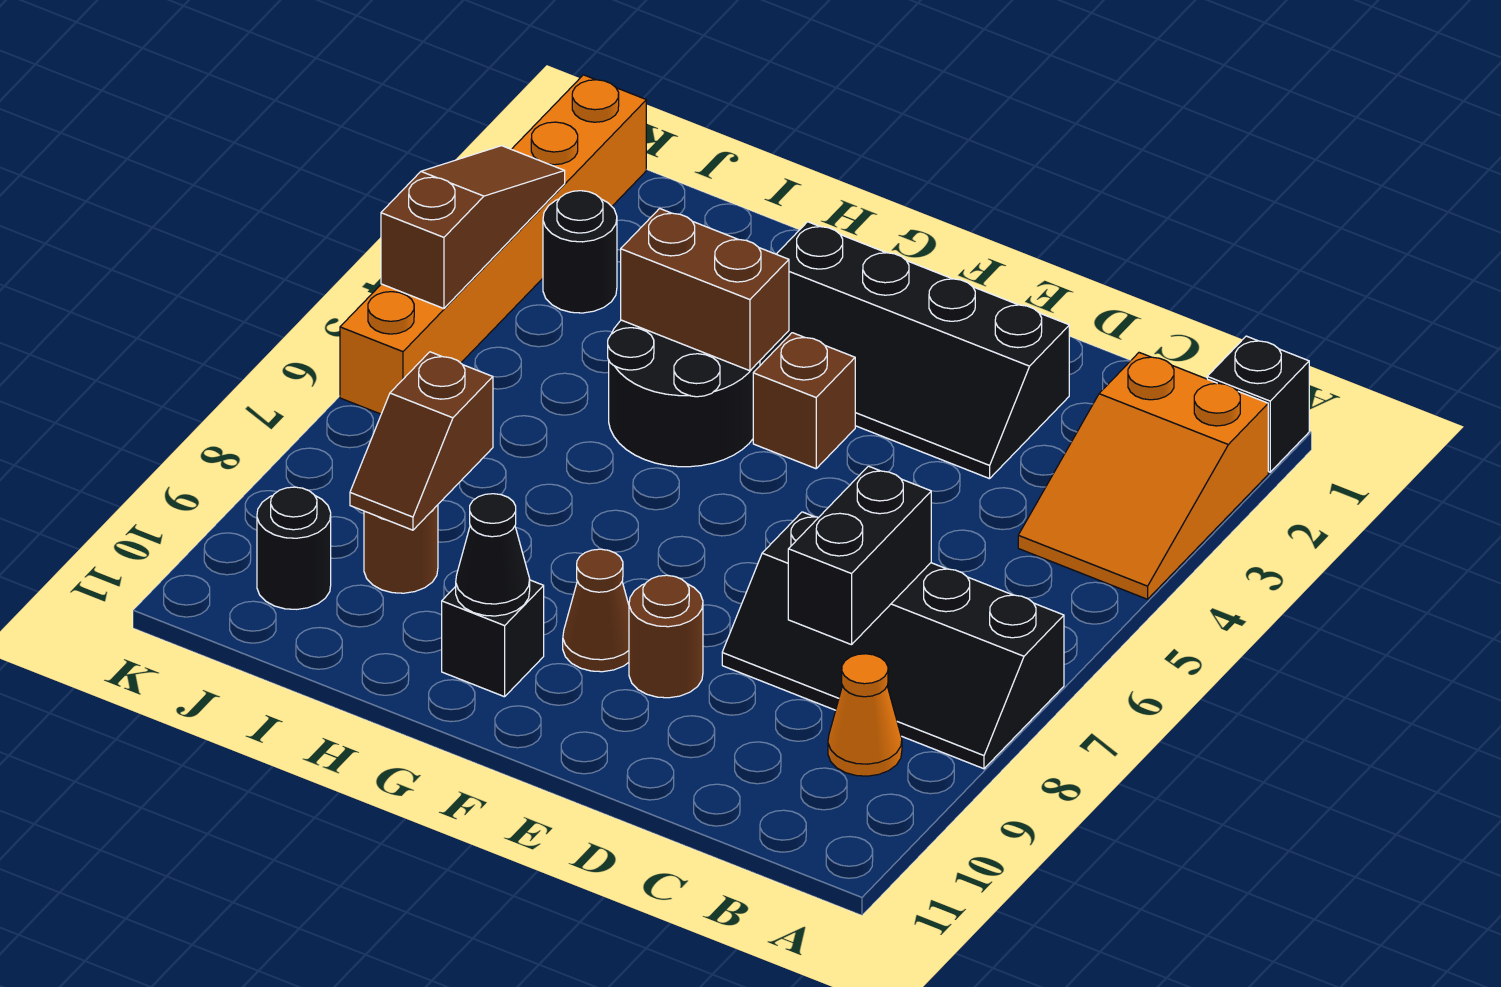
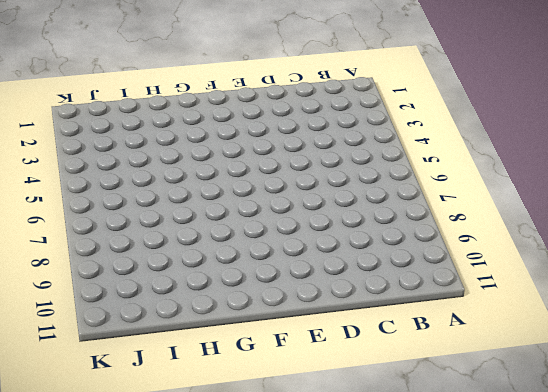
none -> black 1x1 brick [1207,336,1309,472]
none -> orange 2x3 slope [1018,353,1268,599]
none -> black 2x4 slope [722,512,1064,769]

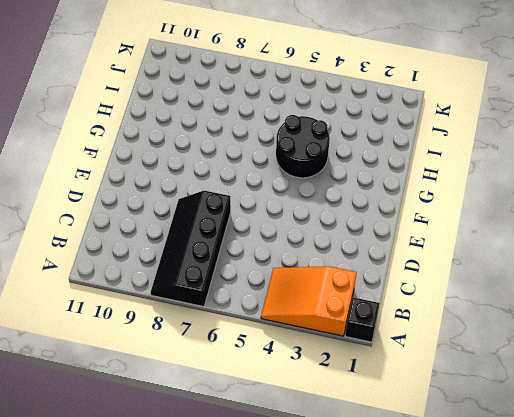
none -> orange 1x1 cone [828,654,902,776]
none -> black 2x4 slope [760,222,1069,479]
none -> brown 1x1 round brick [629,575,703,698]

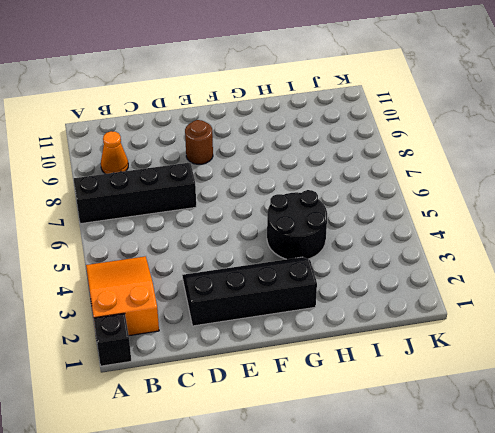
none -> brown 1x1 brick [753,333,855,469]
none -> brown 1x1 cone [563,549,629,672]
none -> black 1x1 brick [442,580,544,697]

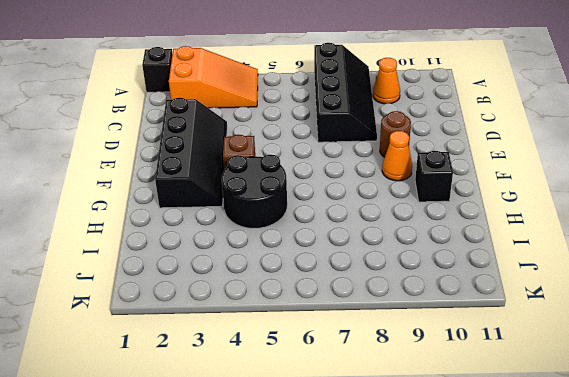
orange 1x1 cone [382,131,412,181] -> brown 1x1 cone [563,549,629,672]
none -> brown 1x1 round brick [364,505,438,593]
none -> black 1x1 round brick [543,191,617,313]
none -> black 1x1 round brick [257,487,331,609]

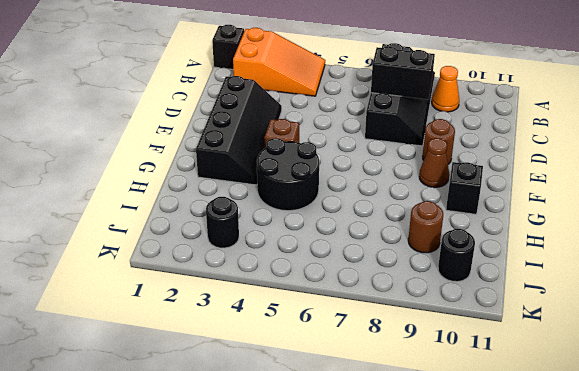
none -> orange 1x6 brick [340,75,646,414]
none -> brown 1x2 brick [621,208,789,371]
none -> black 1x1 cone [456,494,530,616]

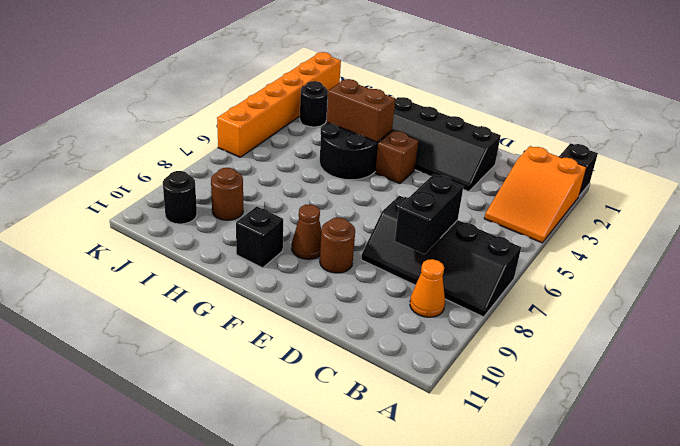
none -> black 1x1 cone [456,494,530,616]
none -> brown 1x2 slope [350,352,493,530]
none -> brown 1x3 slope [381,146,565,309]

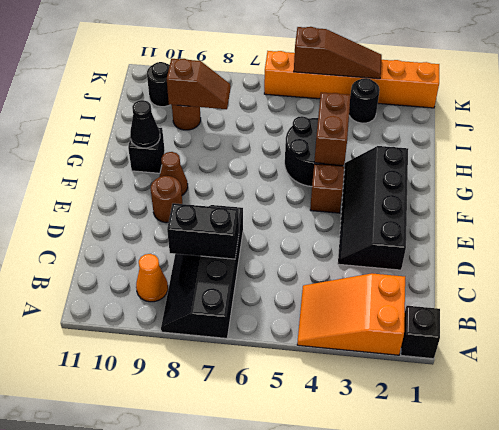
brown 1x2 slope [167,59,231,109] -> brown 1x2 slope turned to [350,352,493,530]

